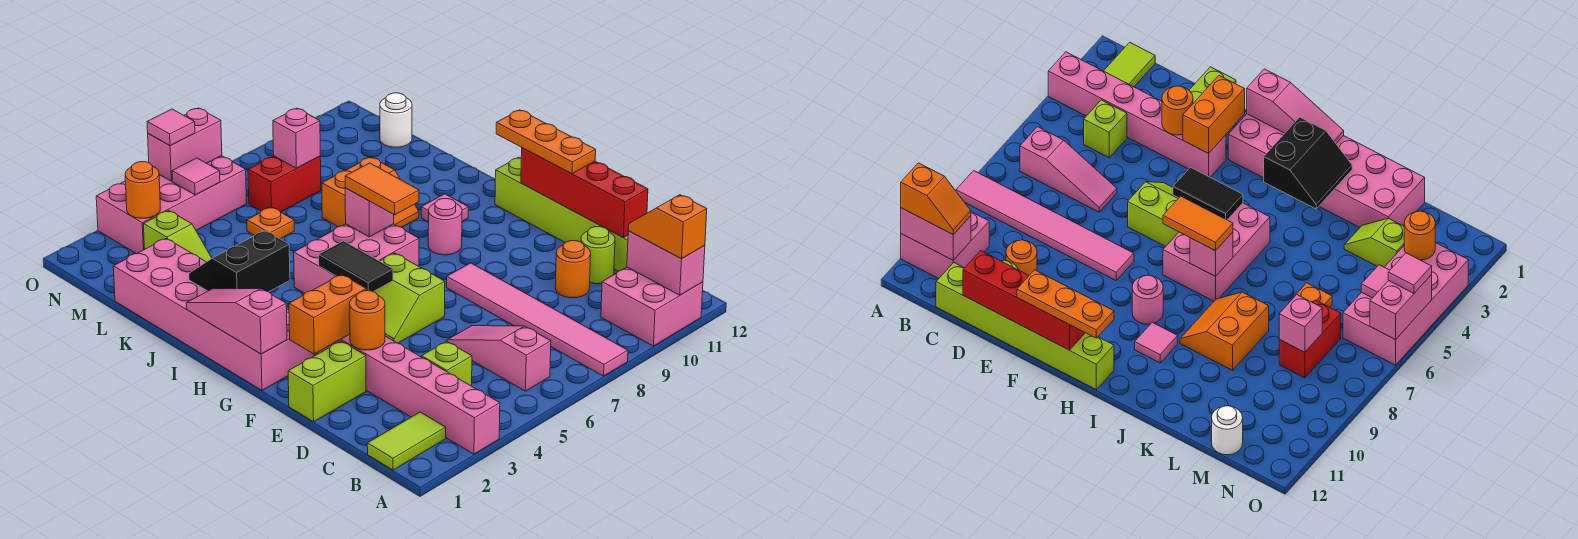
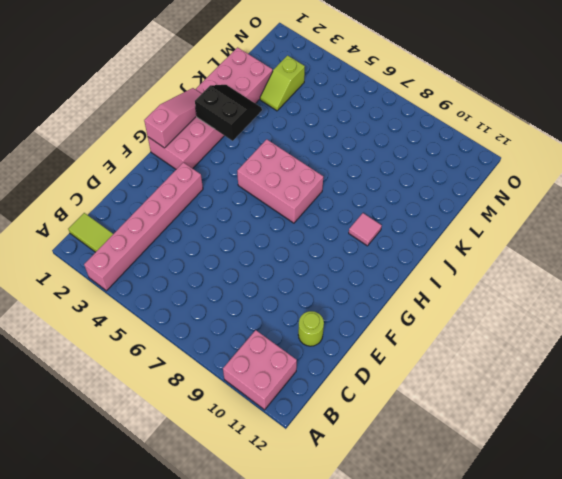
none -> pink 1x6 tile [447,263,628,376]
none -> pink 1x3 slope [447,326,551,391]
none -> lime 1x1 brick [422,341,472,386]
none -> lime 1x6 brick [495,157,628,271]

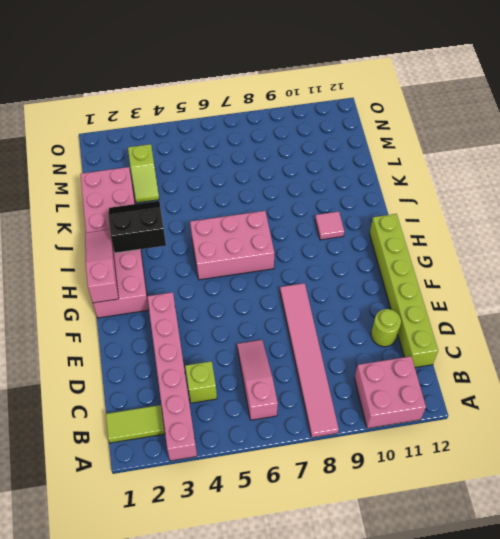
none -> orange 1x1 round brick [555,241,591,298]
none -> lime 1x2 brick [288,341,366,422]
none -> lime 2x2 slope [374,253,445,343]
none -> pink 1x1 round brick [428,199,462,255]

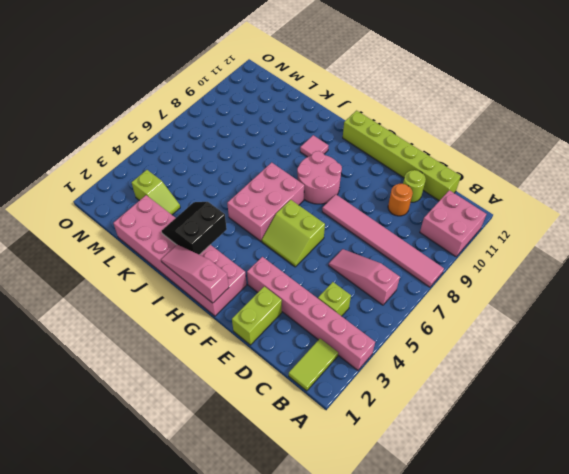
pink 2x2 round brick [297,151,342,204] -> pink 1x1 round brick [428,199,462,255]
none -> orange 2x2 slope [322,157,419,227]
none -> orange 1x1 plate [247,207,294,239]
none -> red 1x2 brick [248,156,321,212]
none -> white 1x1 round brick [380,93,412,147]

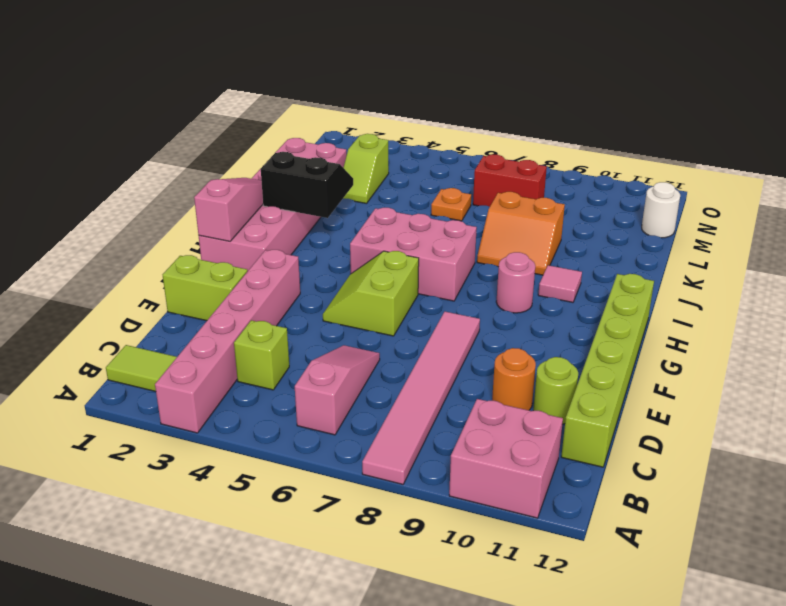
none -> pink 2x4 brick [96,156,247,254]
none -> pink 1x2 brick [627,231,705,295]
none -> red 1x4 brick [521,148,648,238]
none -> orange 1x1 round brick [350,291,385,350]

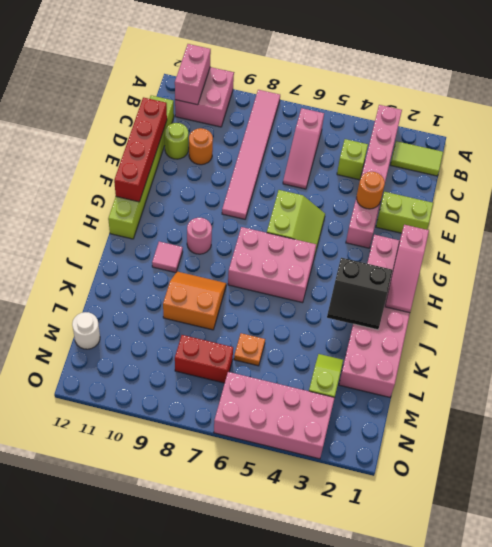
none -> orange 1x2 brick [289,274,366,354]
none -> black 1x2 tile [319,241,393,292]
none -> pink 1x1 brick [345,188,394,237]
none -> pink 1x1 brick [273,108,320,168]

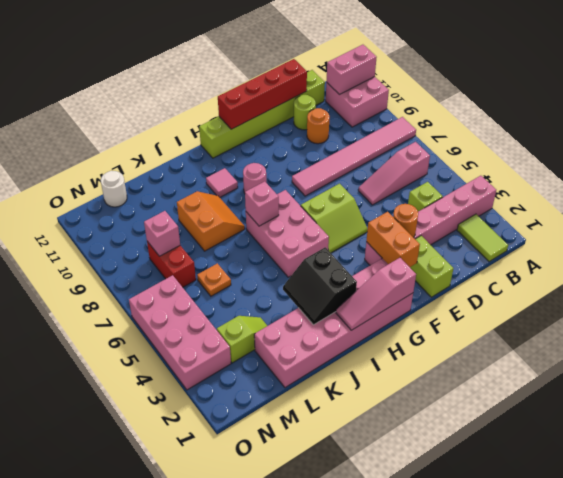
none -> black 1x2 tile [319,241,393,292]
none -> orange 1x1 round brick [125,162,160,218]
none -> pink 1x1 tile [172,158,220,195]
none -> pink 1x2 brick [148,108,222,181]

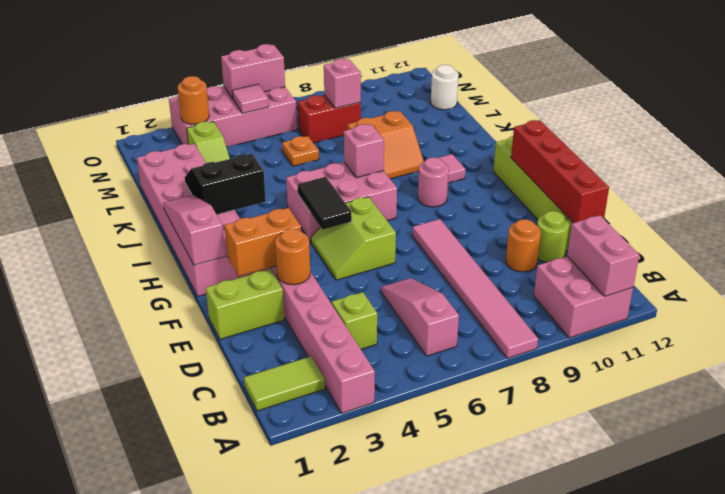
none -> orange 1x2 slope [628,195,707,259]
none -> orange 1x3 plate [496,110,596,174]
none -> orange 1x2 tile [345,163,419,215]
none -> pink 1x1 tile [147,109,195,146]

